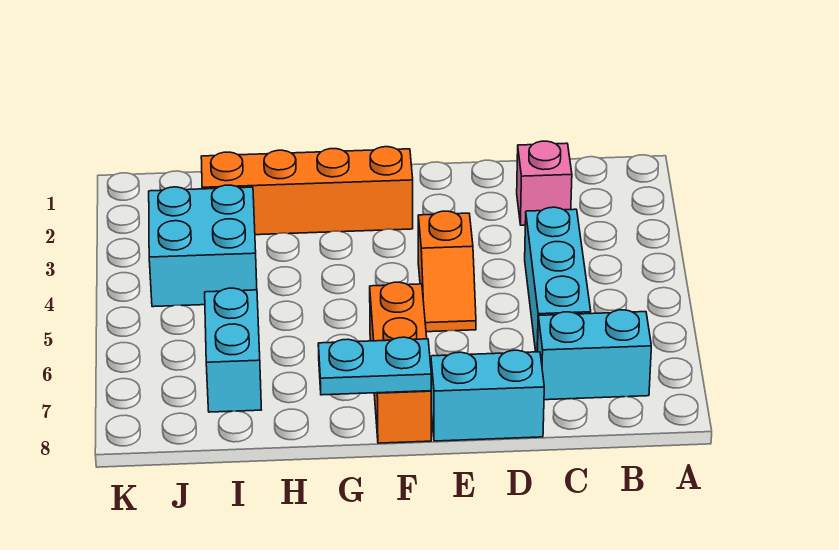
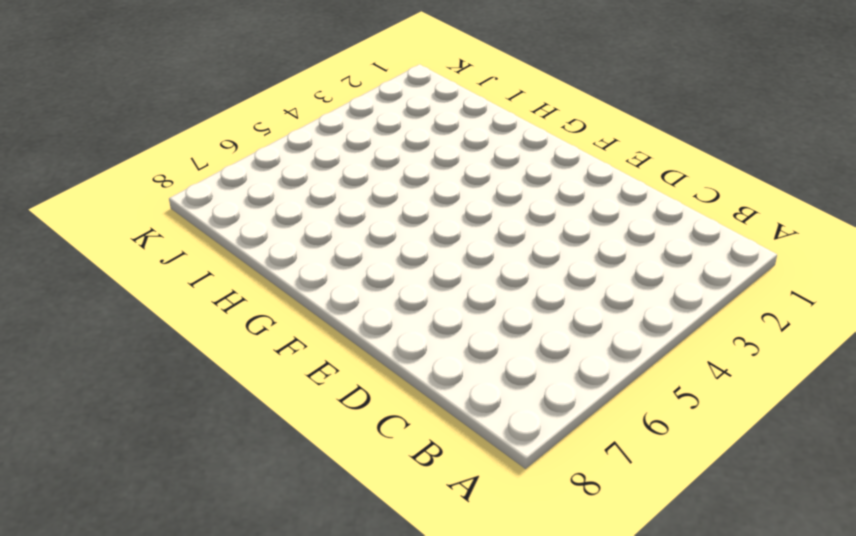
none -> cyan 1x2 brick [538,310,651,400]
none -> pink 1x1 brick [517,141,572,225]

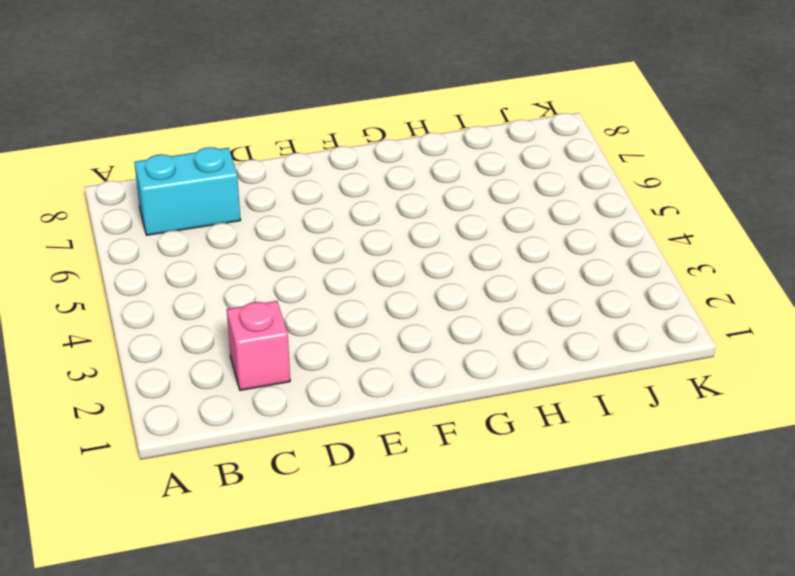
none -> cyan 1x3 brick [525,207,591,352]
none -> cyan 1x2 brick [431,350,544,441]

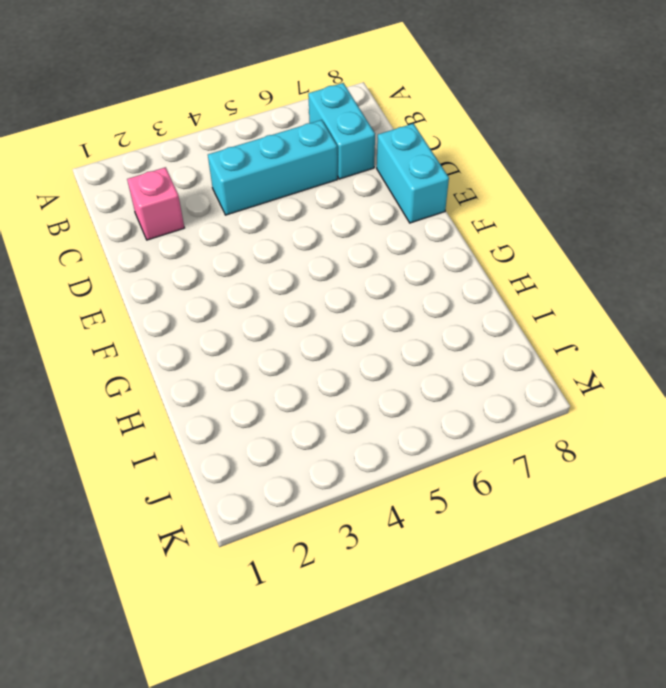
none -> orange 1x2 slope [418,211,476,332]
none -> orange 1x4 brick [201,147,413,235]

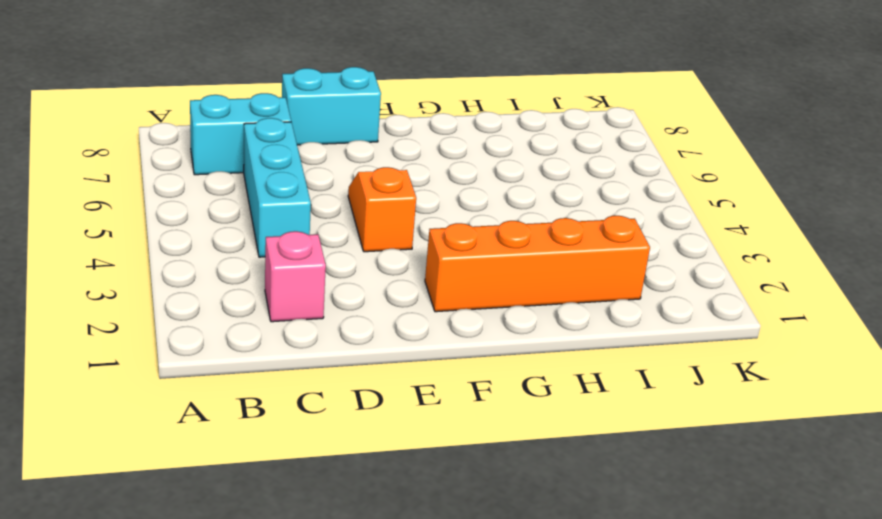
none -> orange 1x3 brick [370,282,431,443]
none -> cyan 2x2 brick [149,185,257,307]

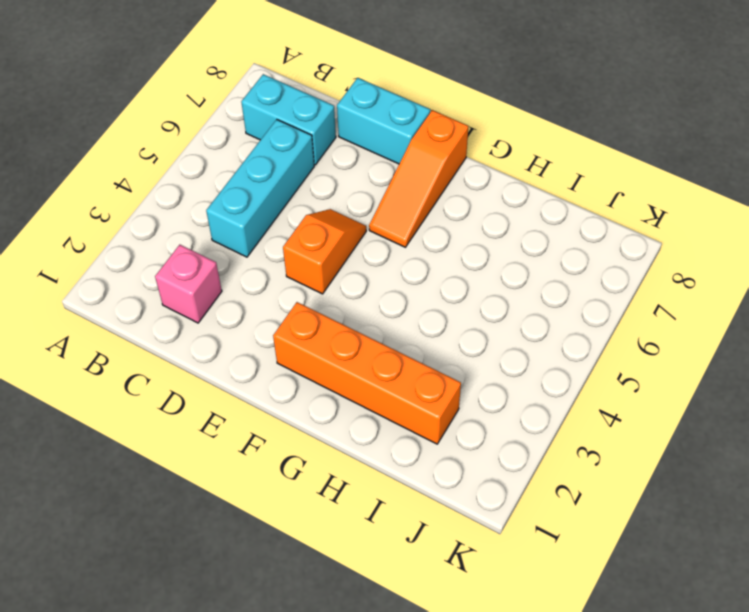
orange 1x3 slope [369,110,468,247] -> orange 1x3 brick [370,282,431,443]
none -> cyan 2x2 brick [149,185,257,307]
none -> cyan 1x2 brick [205,288,261,412]

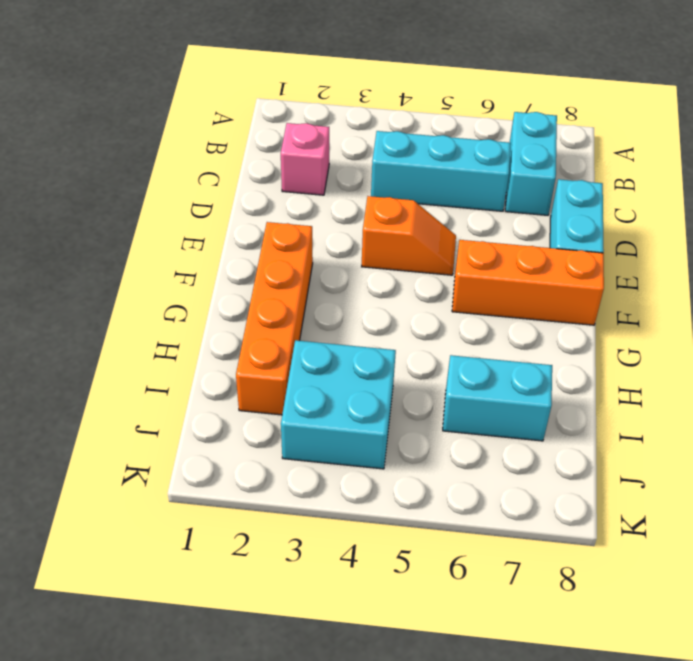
none -> cyan 1x2 plate [318,337,431,395]

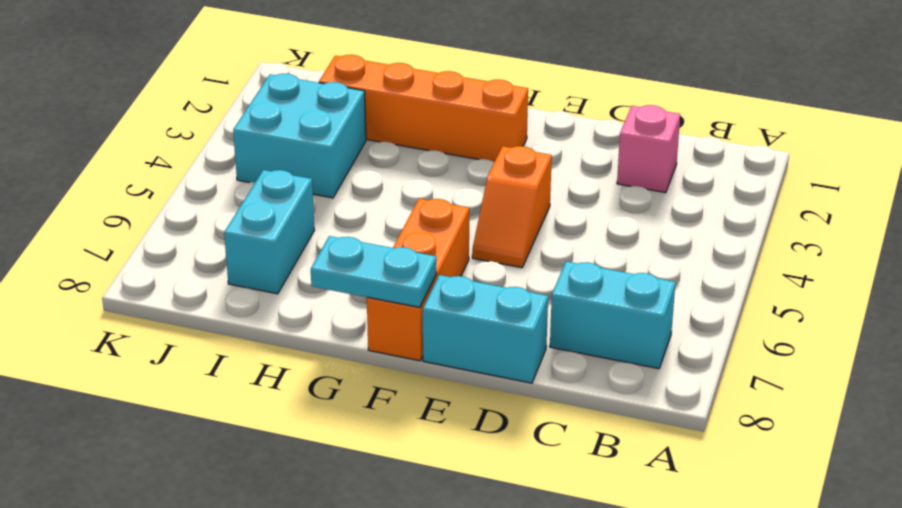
none -> cyan 1x3 brick [525,207,591,352]

